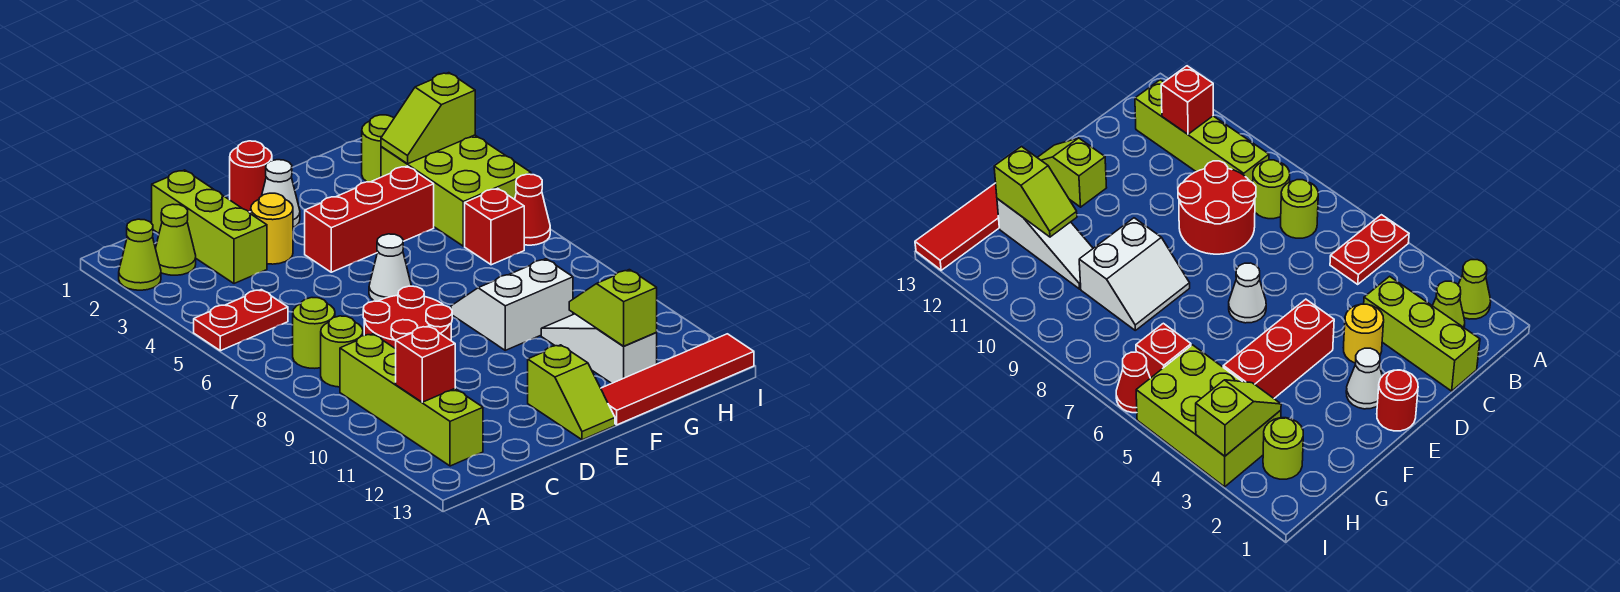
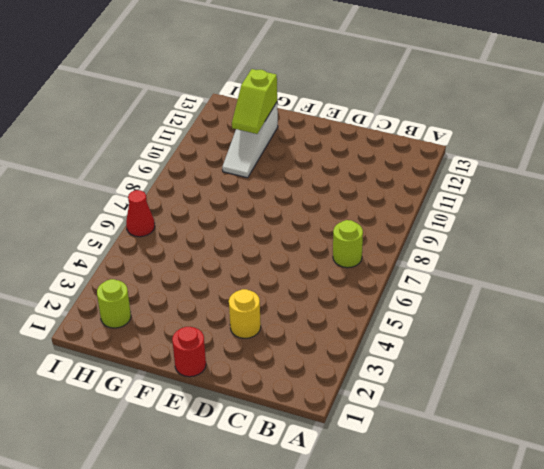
none -> lime 1x1 cone [119,219,161,290]
none -> red 1x2 plate [194,290,288,351]
none -> lime 1x1 cone [155,204,196,275]

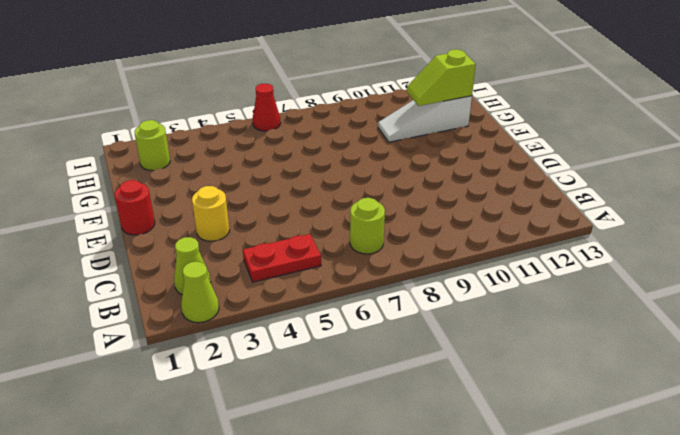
red 1x2 plate [243,234,321,282] -> red 1x2 plate turned to [194,290,288,351]
none -> lime 1x1 round brick [321,316,363,387]
none -> lime 1x4 brick [340,334,483,466]
none -> lime 1x3 brick [152,170,267,284]

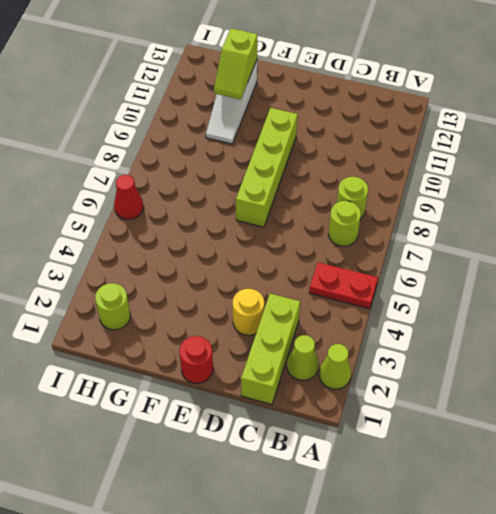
lime 1x4 brick [236,108,298,227] -> lime 1x4 brick moved to [340,334,483,466]
none -> red 2x2 round brick [363,286,452,349]
none -> white 1x1 cone [262,160,300,227]
none -> red 1x3 brick [305,166,434,272]

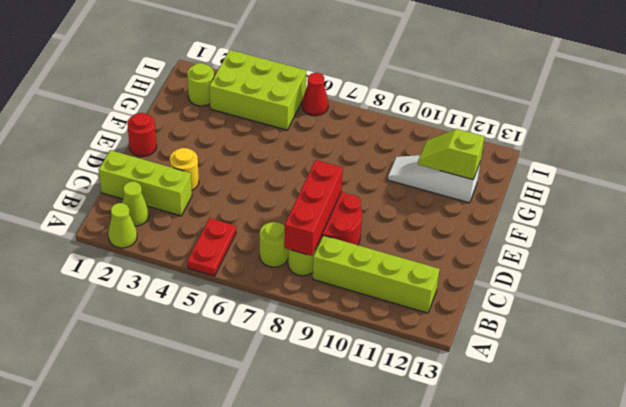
red 1x3 brick [284,160,343,256] -> red 1x3 brick moved to [305,166,434,272]
none -> white 1x1 cone [262,160,300,227]
none -> white 1x1 cone [369,234,411,301]
none -> lime 1x2 slope [528,345,615,440]

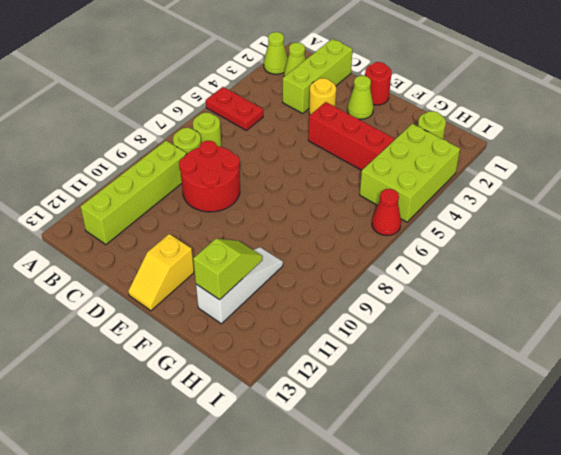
lime 1x1 cone [347,76,374,119] -> white 1x1 cone [262,160,300,227]
yellow 1x2 slope [128,234,194,311] -> lime 1x2 slope [528,345,615,440]
none -> white 1x1 cone [369,234,411,301]
none -> white 2x2 slope [451,259,573,350]
none -> red 1x4 tile [601,334,754,425]

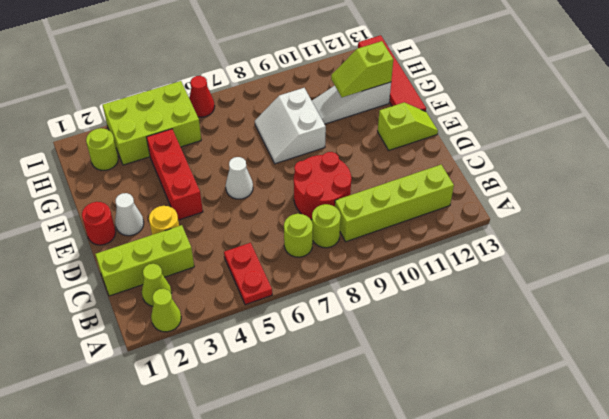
none -> red 1x1 brick [465,188,524,265]
none -> red 1x1 brick [396,326,455,402]
none -> lime 1x2 slope [381,73,475,164]

